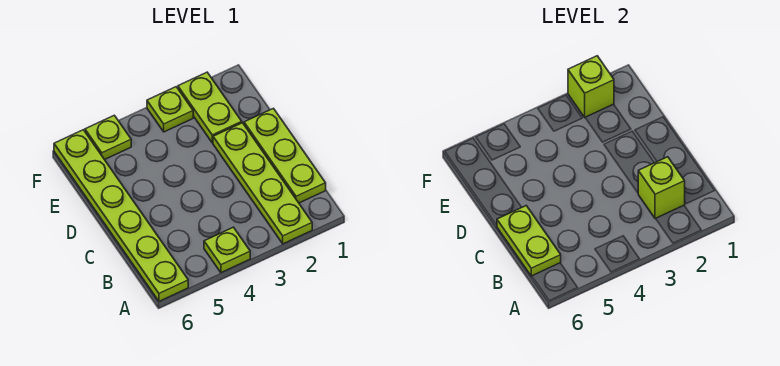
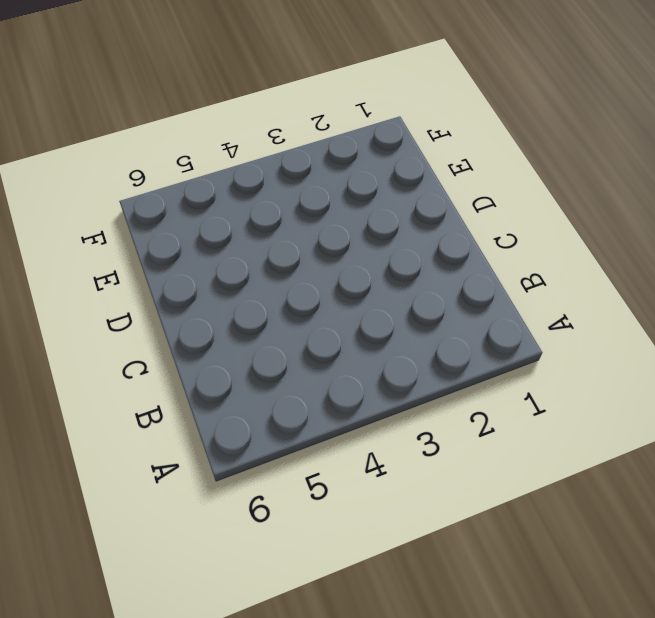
none -> lime 1x4 plate [213,123,312,244]
none -> lime 1x1 plate [204,227,250,273]

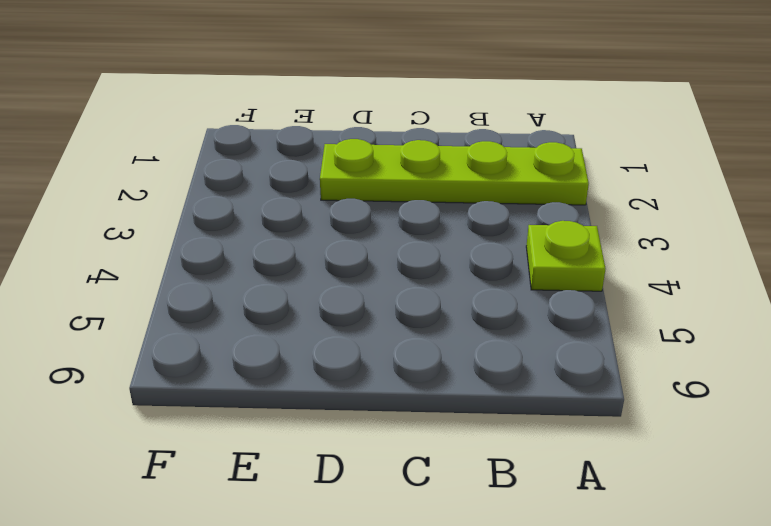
none -> lime 1x6 plate [54,130,188,301]
none -> lime 1x3 plate [244,108,326,203]

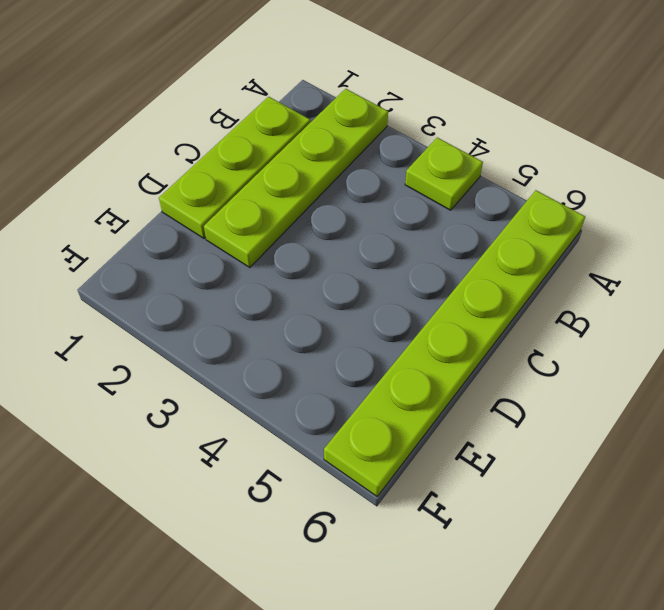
none -> lime 1x2 plate [178,72,242,143]
none -> lime 1x1 plate [147,87,193,132]

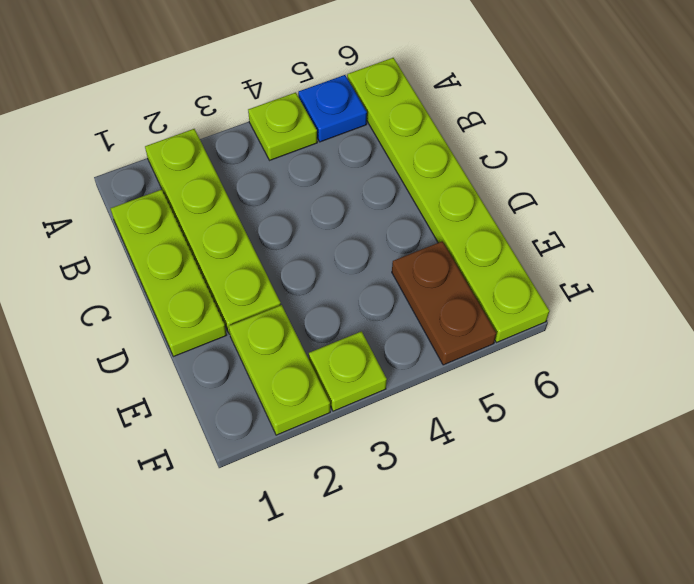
blue 1x1 plate [298,75,367,142] -> none
brown 1x2 plate [392,241,496,365] -> lime 1x1 plate [85,115,131,160]
none -> lime 1x1 brick [638,157,685,219]
none -> lime 1x2 plate [497,206,561,276]

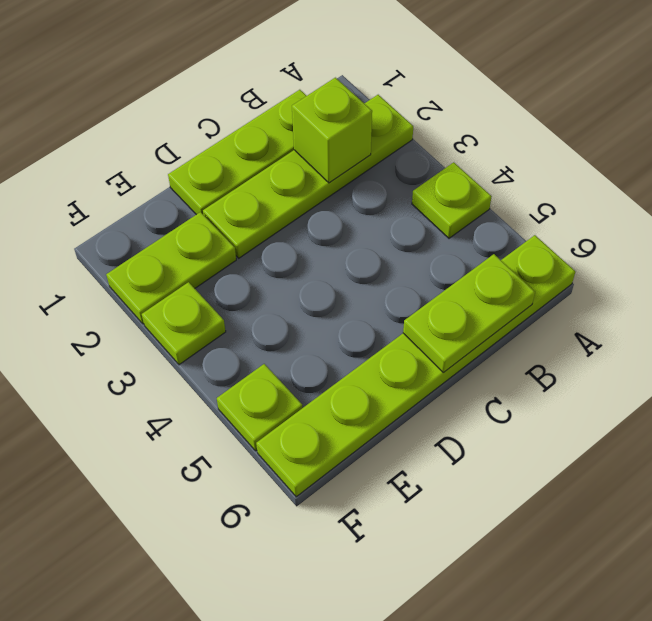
none -> lime 1x1 brick [568,56,614,117]

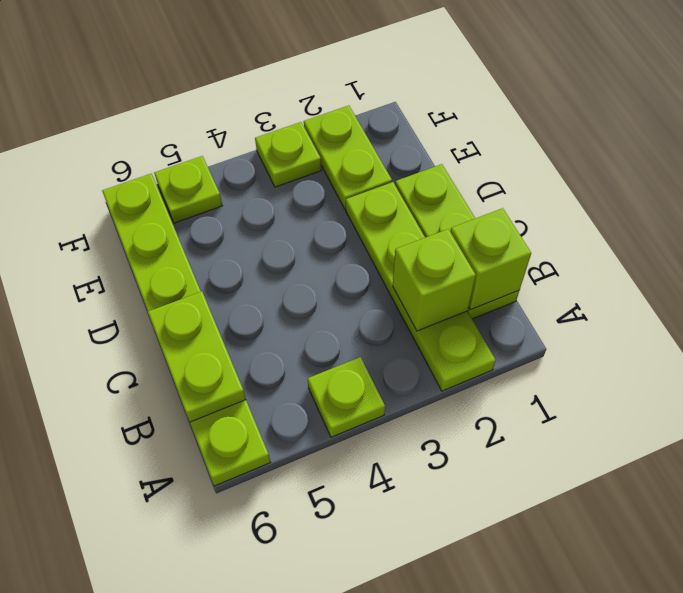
lime 1x1 brick [450,208,531,310] -> lime 1x1 brick moved to [568,56,614,117]

